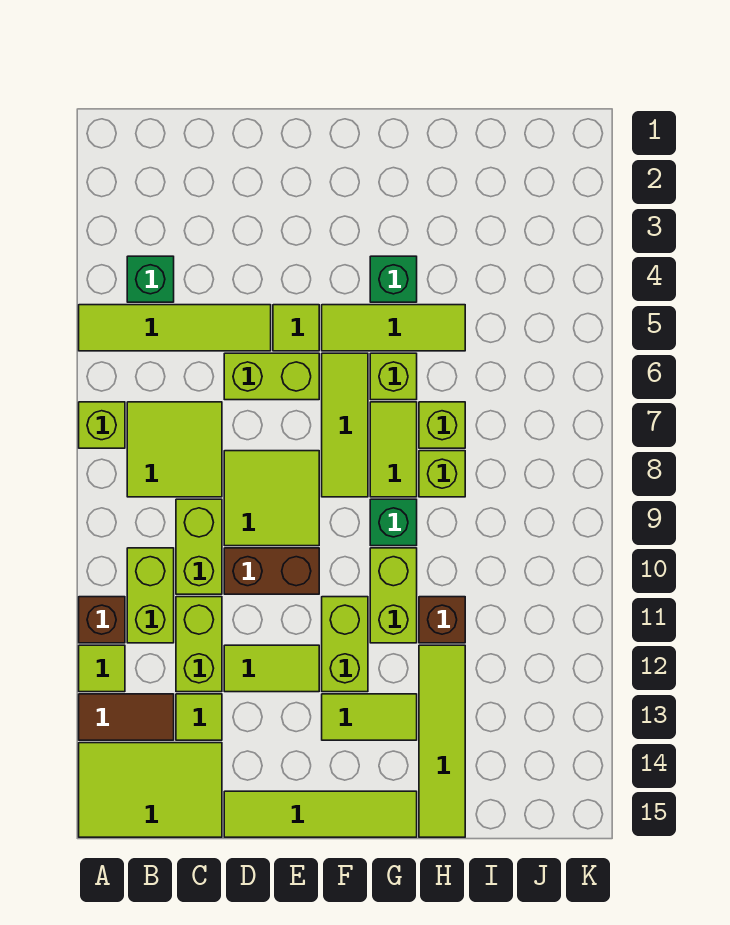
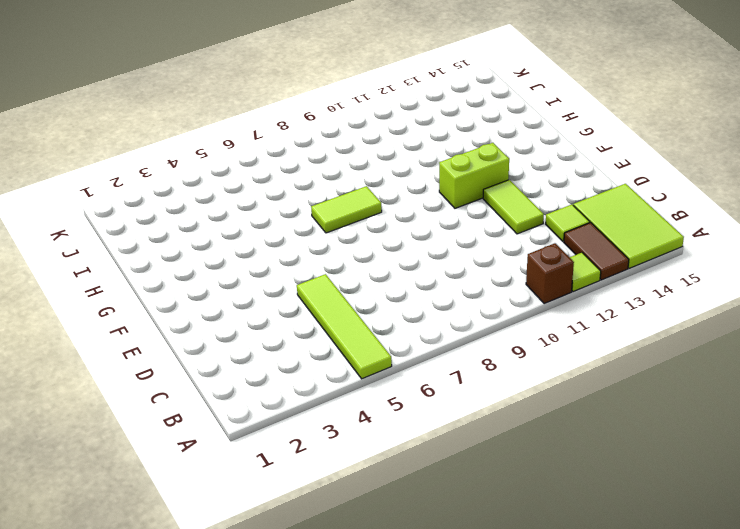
none -> lime 1x1 brick [79,402,125,448]
none -> green 1x1 brick [127,256,174,302]
none -> lime 2x2 tile [127,402,222,497]
none -> lime 1x2 brick [127,548,174,643]

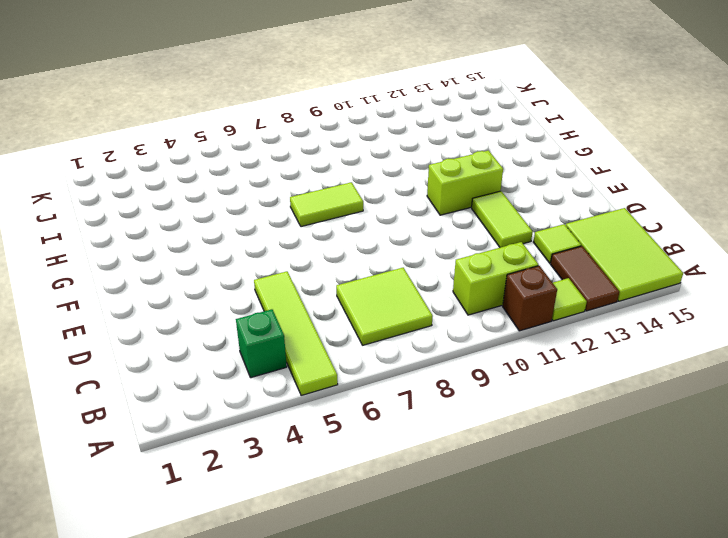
none -> lime 1x1 brick [79,402,125,448]
none -> lime 1x2 brick [176,499,222,594]
none -> lime 1x2 brick [176,597,222,692]
none -> lime 1x2 brick [224,353,319,400]

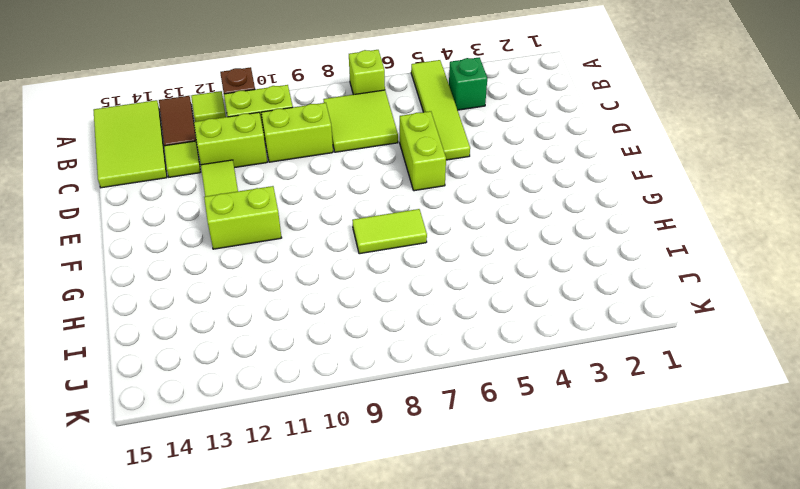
none -> lime 2x2 tile [224,451,319,546]
none -> brown 1x2 brick [224,548,319,594]
none -> lime 1x4 tile [224,791,417,837]
none -> lime 1x1 tile [273,305,319,351]

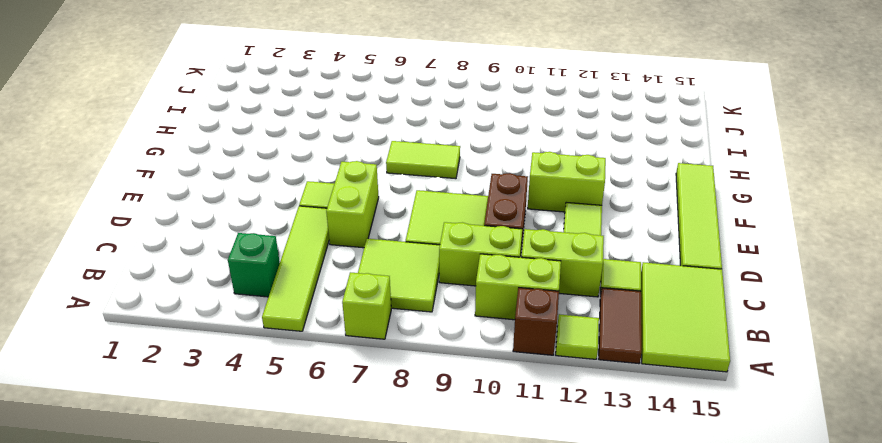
none -> lime 1x3 tile [322,305,465,351]
none -> lime 1x3 tile [322,353,368,497]
none -> lime 1x2 tile [322,694,417,740]
none -> green 1x1 brick [370,256,417,302]

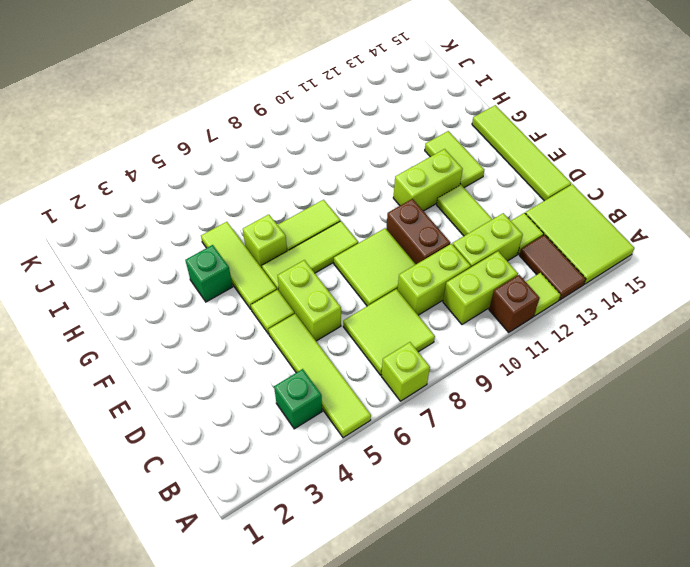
none -> green 1x1 brick [370,499,417,546]
none -> lime 1x2 brick [370,548,417,643]
none -> lime 1x1 brick [419,402,465,448]
none -> lime 1x1 brick [419,451,465,497]

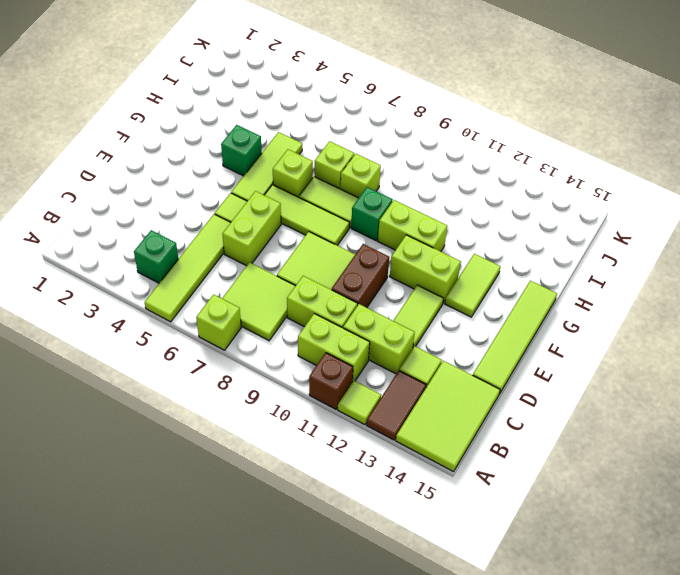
none -> brown 1x1 brick [419,597,465,643]
none -> lime 1x4 tile [419,645,465,837]

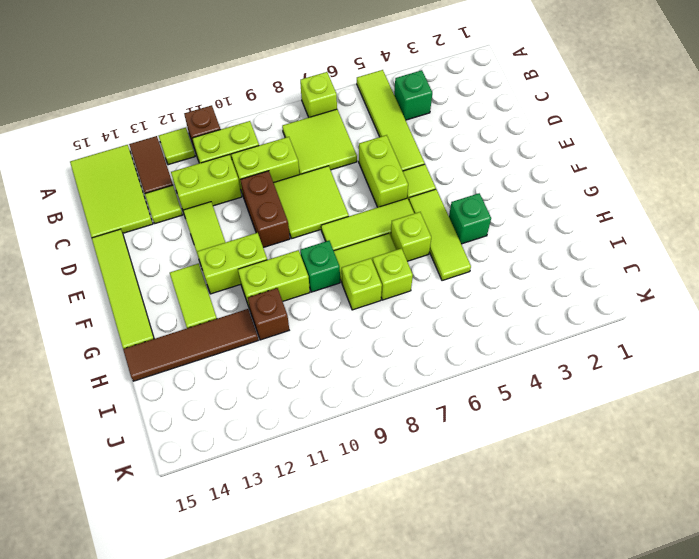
brown 1x4 tile [123,309,258,381] -> lime 1x4 tile [419,645,465,837]

